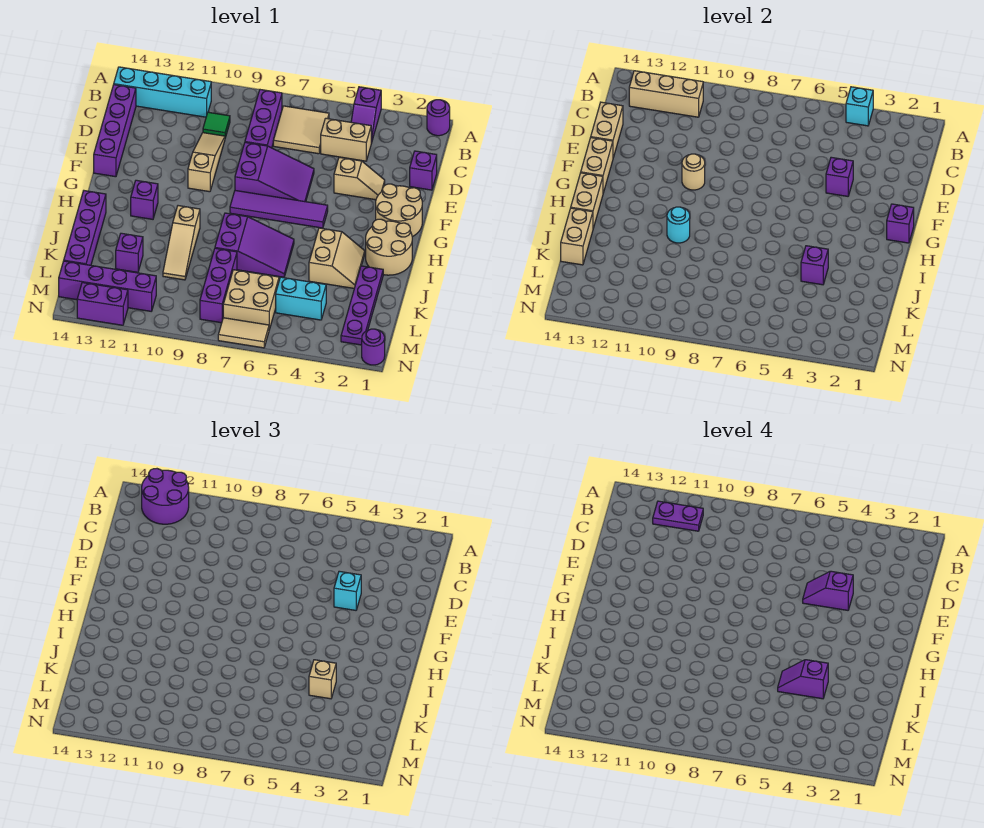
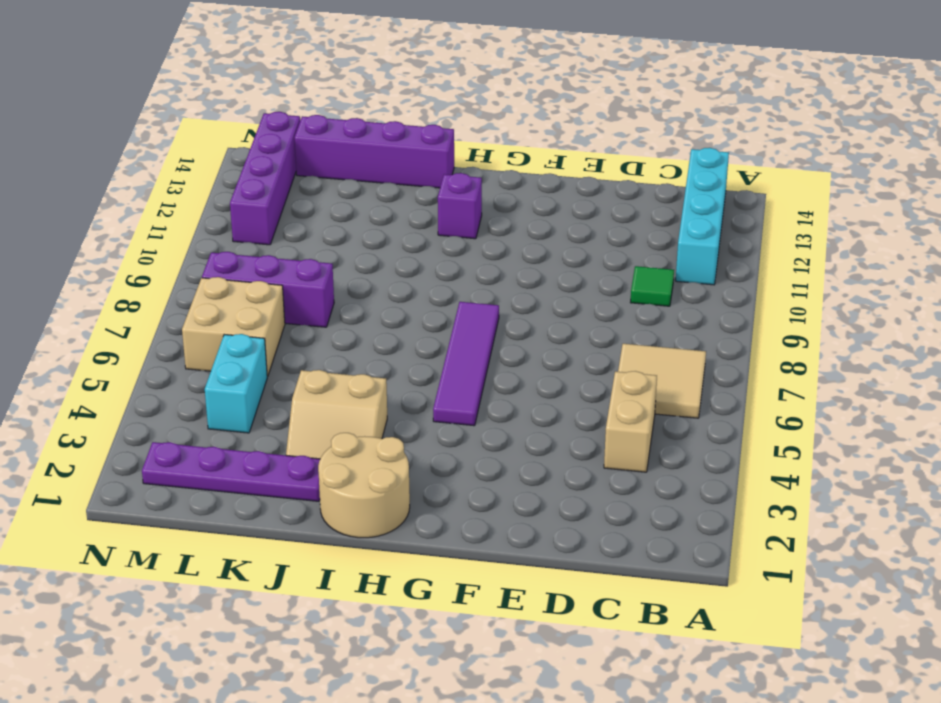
none -> purple 1x1 round brick [427,100,450,136]
none -> purple 1x2 slope [351,87,381,143]
none -> purple 1x3 brick [245,90,282,148]
none -> purple 1x4 brick [94,85,136,177]

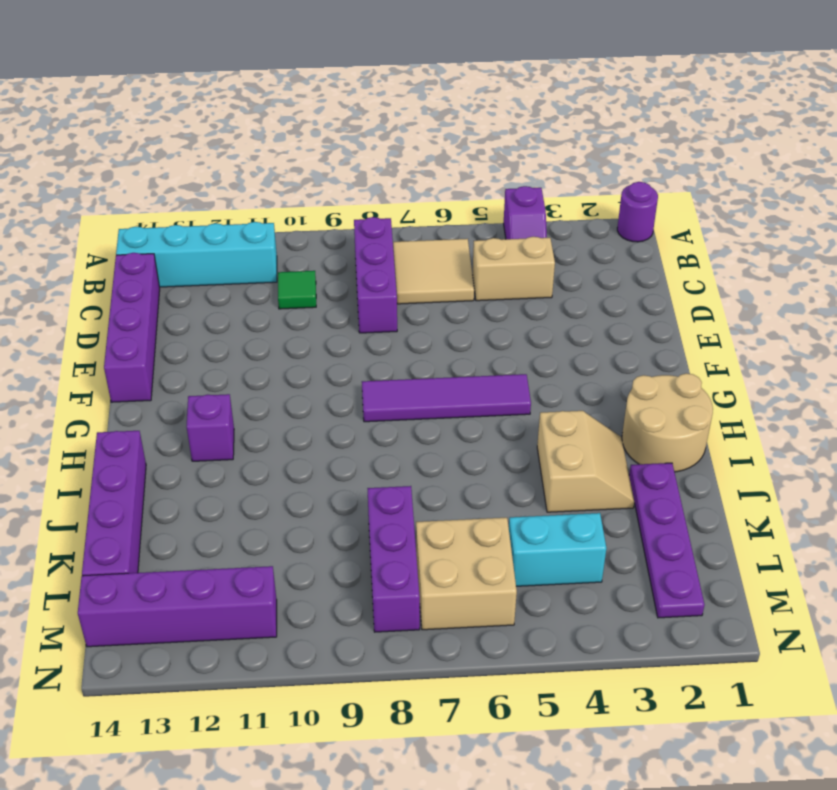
none -> purple 1x1 brick [410,151,437,190]
none -> tan 1x3 slope [188,133,225,192]
none -> tan 1x2 slope [334,157,385,200]
none -> purple 2x3 slope [235,142,314,202]

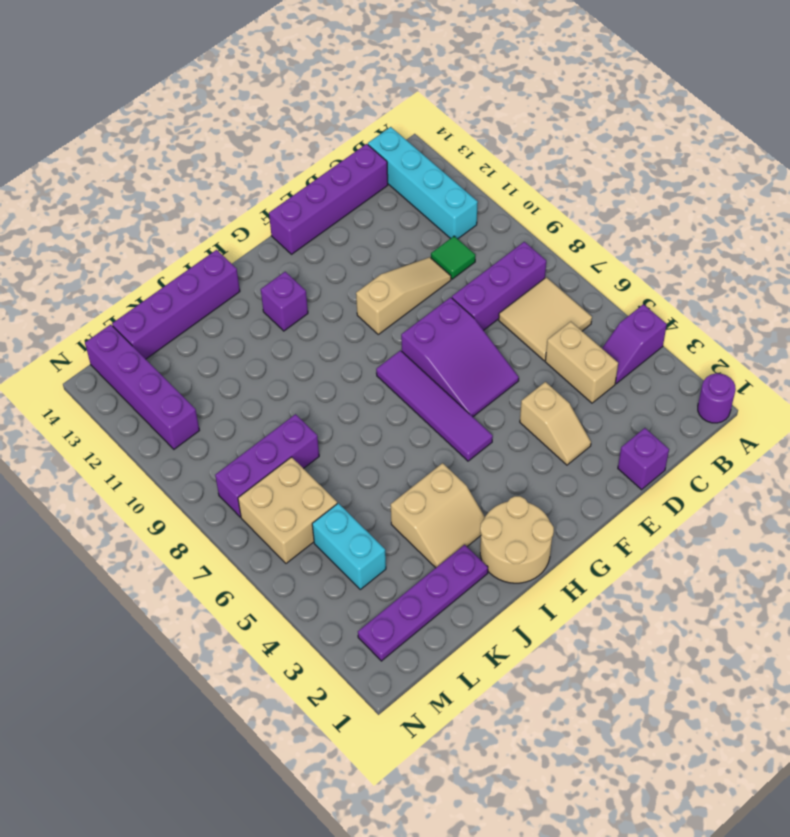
none -> tan 2x2 round brick [376,184,422,237]
none -> purple 2x3 slope [215,213,294,277]
none -> tan 1x3 slope [163,206,200,280]
none -> purple 1x1 brick [116,233,143,272]

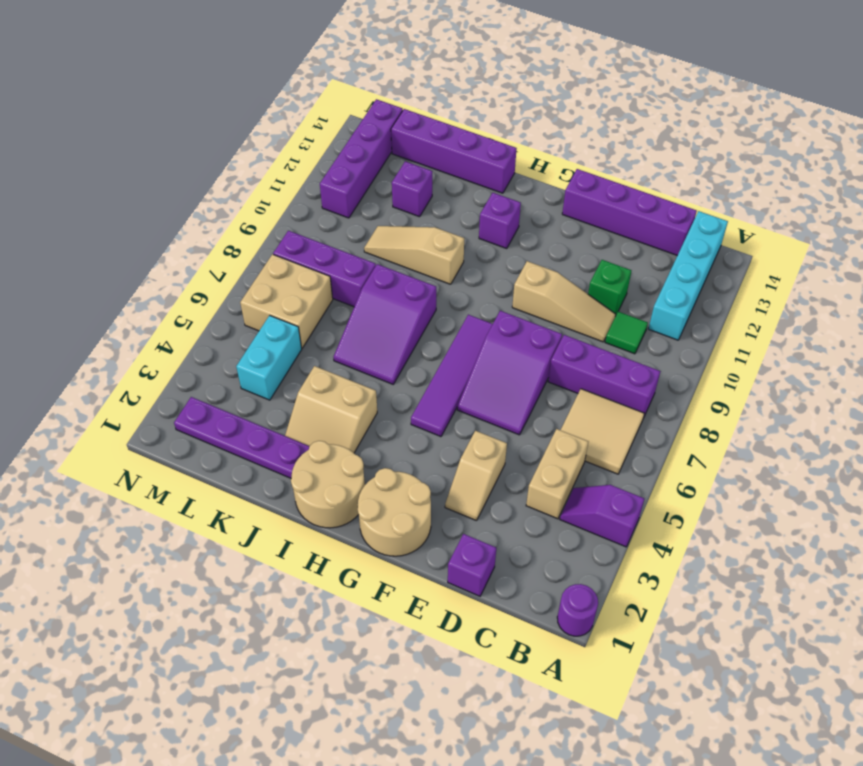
green 1x1 brick [588,260,631,314] -> none
none -> purple 1x1 round brick [362,329,385,365]
none -> tan 1x2 tile [218,318,269,348]
none -> purple 1x2 brick [77,283,128,325]
none -> cyan 1x1 brick [846,87,873,126]

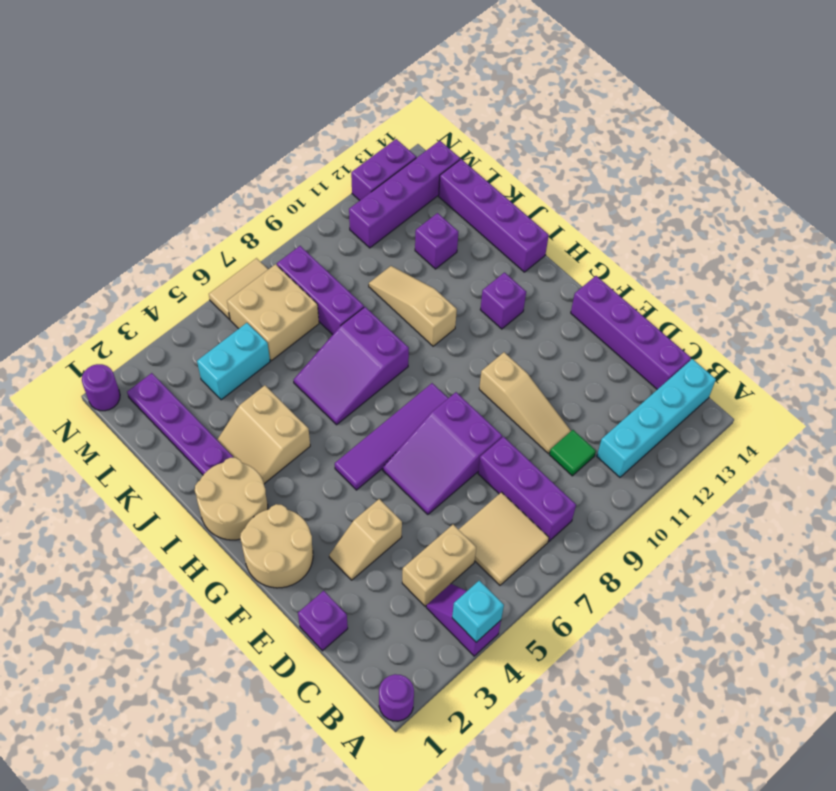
none -> tan 1x3 brick [629,71,703,117]
none -> tan 1x2 brick [591,102,623,158]
none -> purple 1x1 brick [826,157,853,196]
none -> tan 1x1 round brick [682,154,705,190]

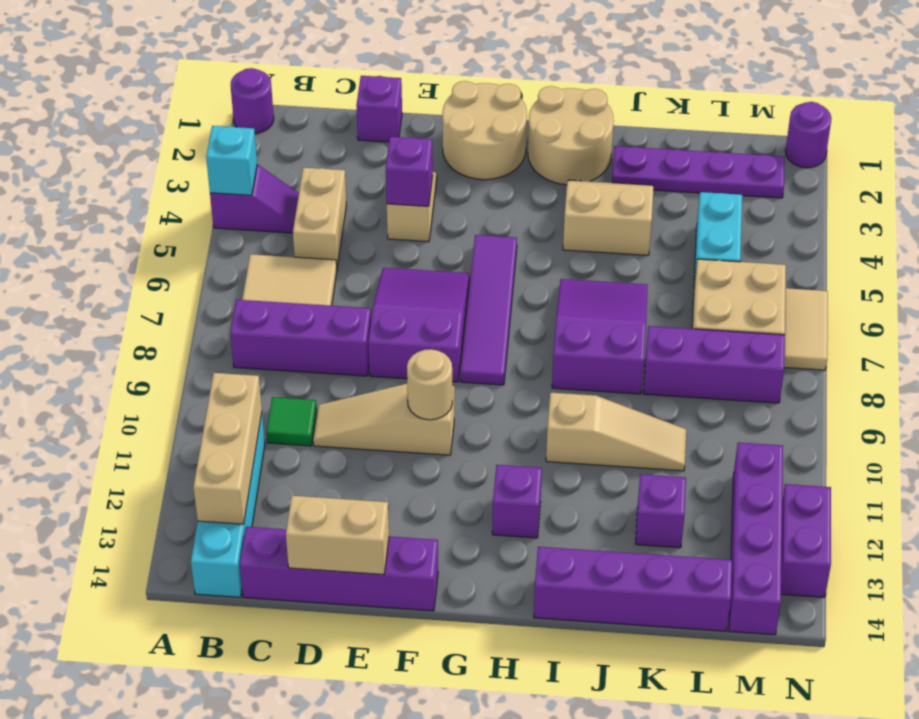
none -> tan 1x2 brick [581,138,613,193]
none -> purple 1x1 brick [887,204,914,243]
none -> tan 1x2 brick [571,173,603,228]
none -> cyan 1x1 round brick [667,207,690,243]

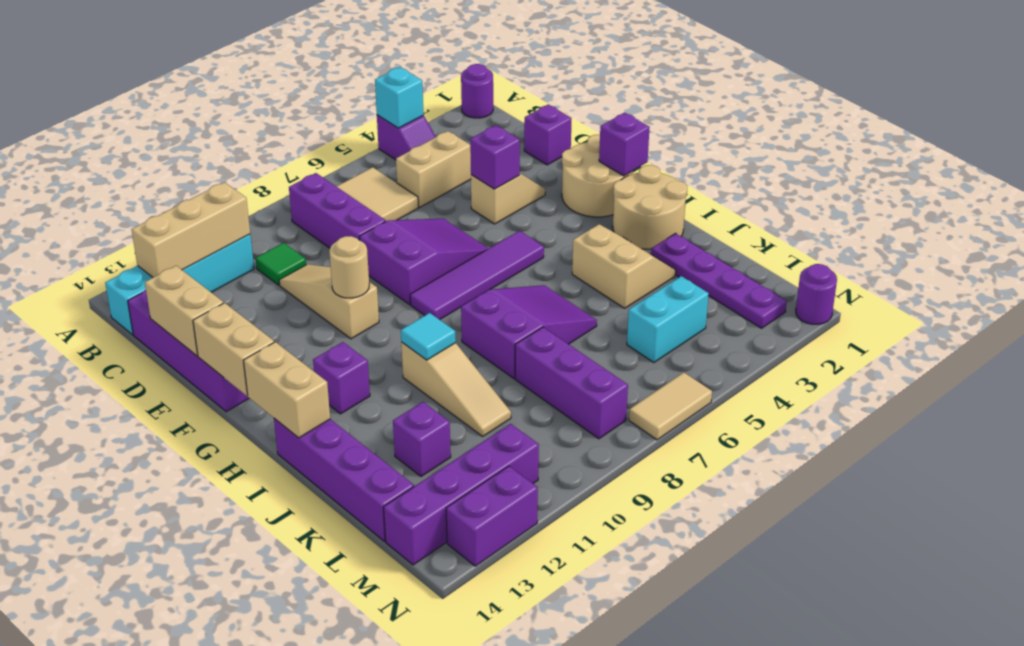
cyan 1x1 tile [401,313,456,360] -> cyan 1x1 round brick [667,207,690,243]
none -> tan 2x2 brick [223,270,279,330]
none -> purple 1x1 brick [801,246,828,285]
none -> tan 1x2 brick [561,208,593,265]
none -> purple 2x2 round brick [142,469,189,524]

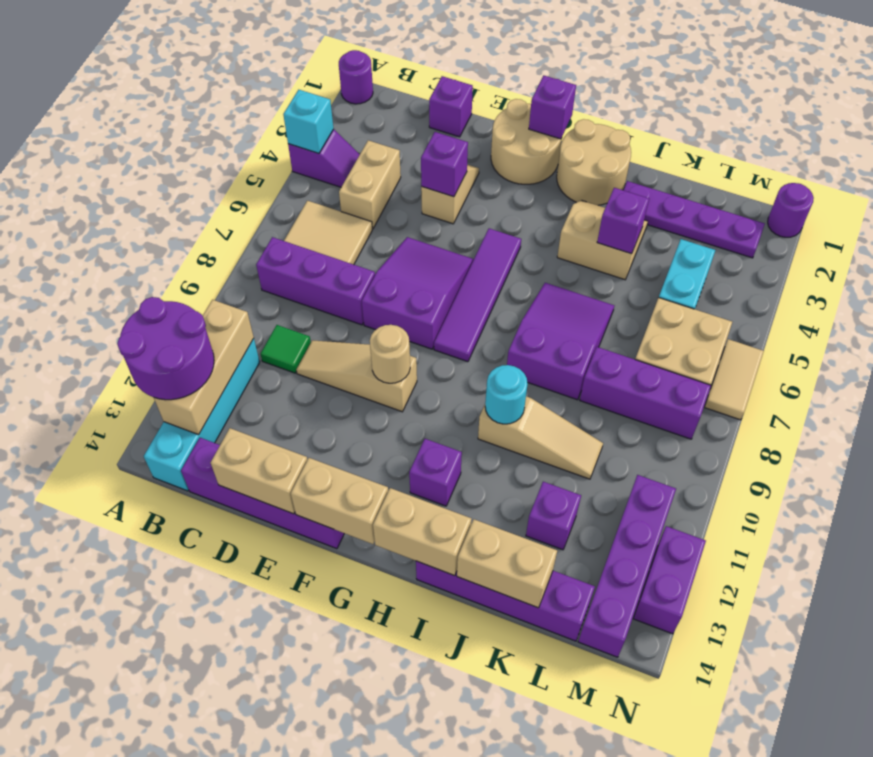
none -> cyan 1x1 brick [334,571,361,610]
none -> tan 1x1 brick [309,660,336,699]
none -> purple 1x2 plate [653,501,703,531]
none -> purple 1x2 slope [803,571,853,610]

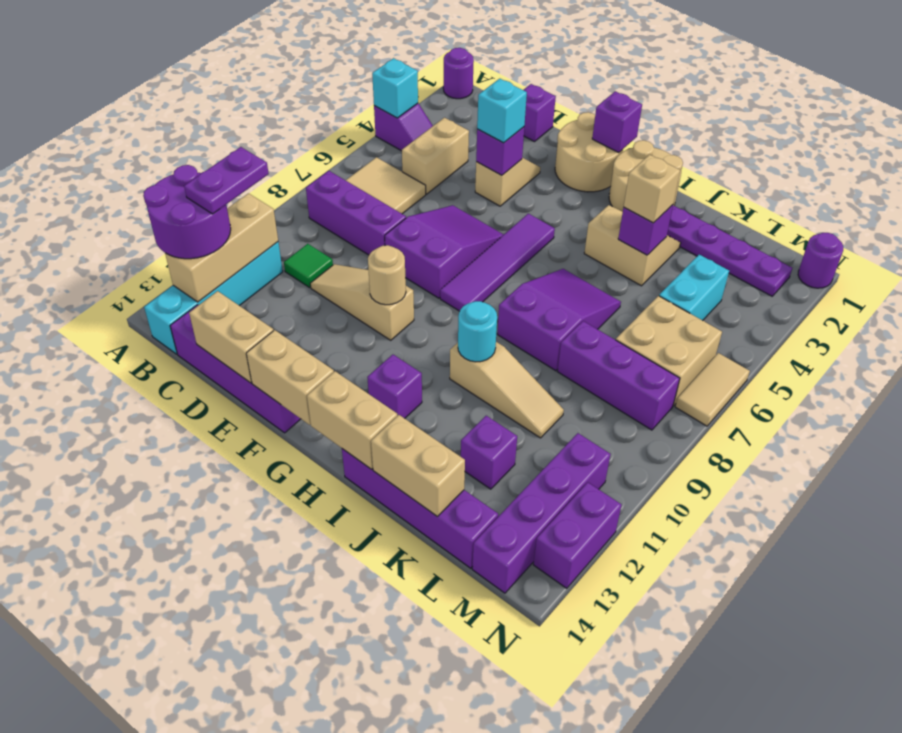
none -> purple 1x2 slope [803,571,853,610]
none -> purple 1x2 slope [778,660,828,699]

